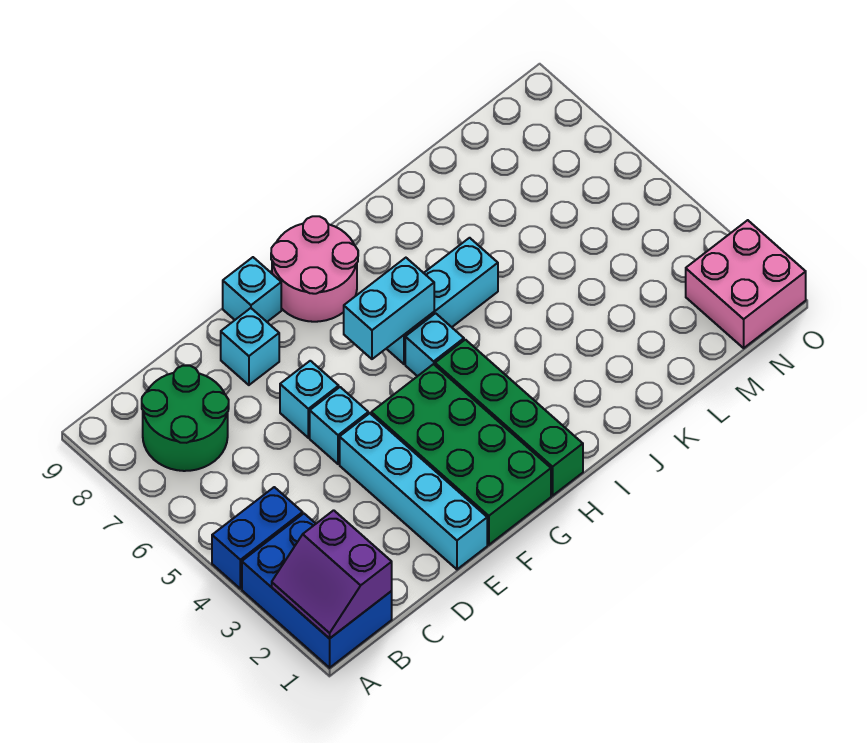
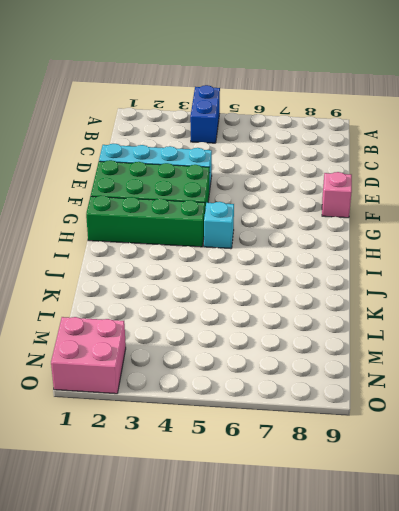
pink 1x1 brick [322,172,352,218] -> cyan 1x1 brick [223,257,281,322]
none -> blue 2x3 brick [242,514,392,668]
none -> green 2x2 round brick [142,366,229,471]
none -> cyan 1x1 brick [310,387,368,464]

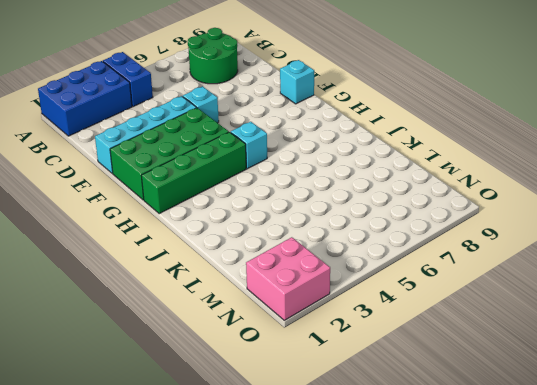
none -> cyan 1x1 brick [280,361,339,438]
none -> cyan 1x1 brick [221,308,279,385]
none -> pink 2x2 round brick [271,216,358,322]

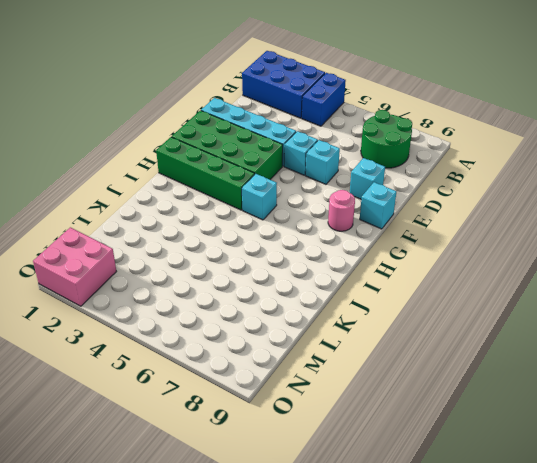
pink 1x1 round brick [328,190,355,231] -> pink 2x2 round brick [271,216,358,322]
none -> cyan 1x3 brick [386,238,498,364]
none -> purple 2x2 slope [272,510,392,639]
none -> cyan 1x2 brick [344,258,434,359]

